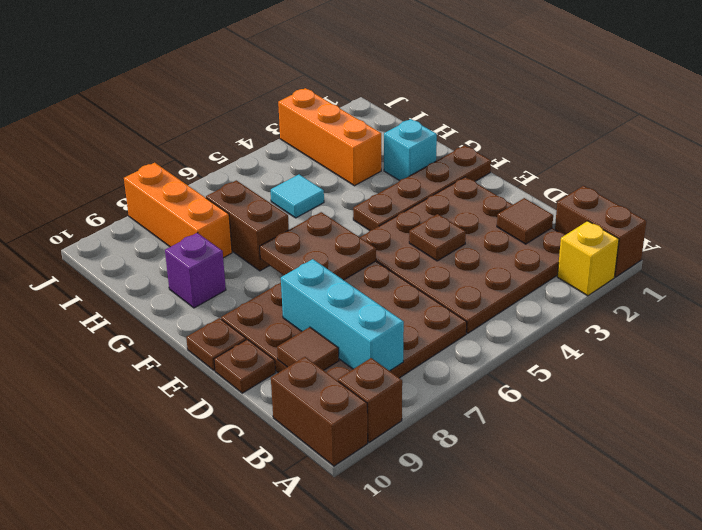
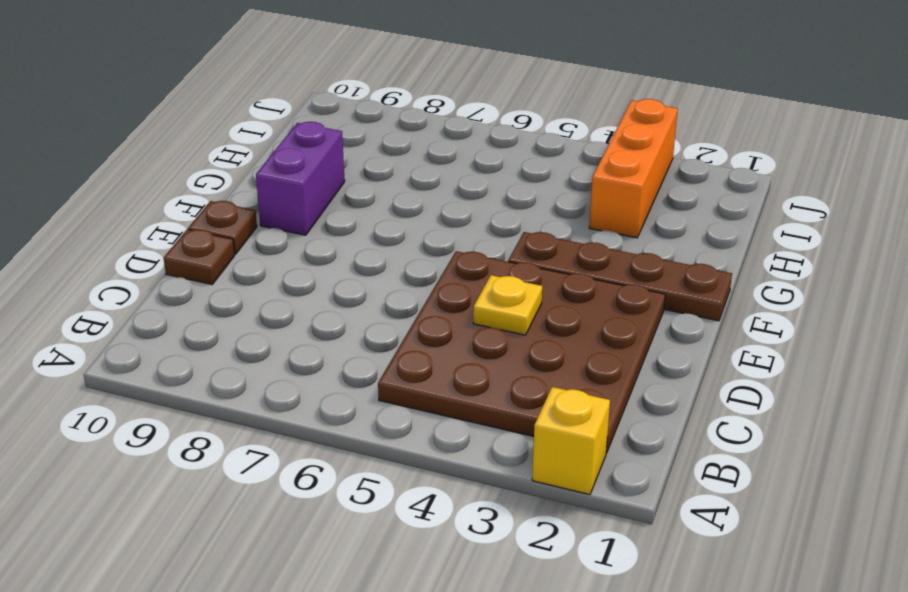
yellow 1x1 plate [473,275,542,335] -> brown 1x1 plate [409,214,466,261]
purple 1x2 brick [256,122,345,235] -> purple 1x1 brick [165,233,226,308]
none -> brown 1x2 brick [555,186,646,277]
none -> brown 1x1 brick [338,358,402,442]
none -> brown 1x2 brick [271,357,368,466]

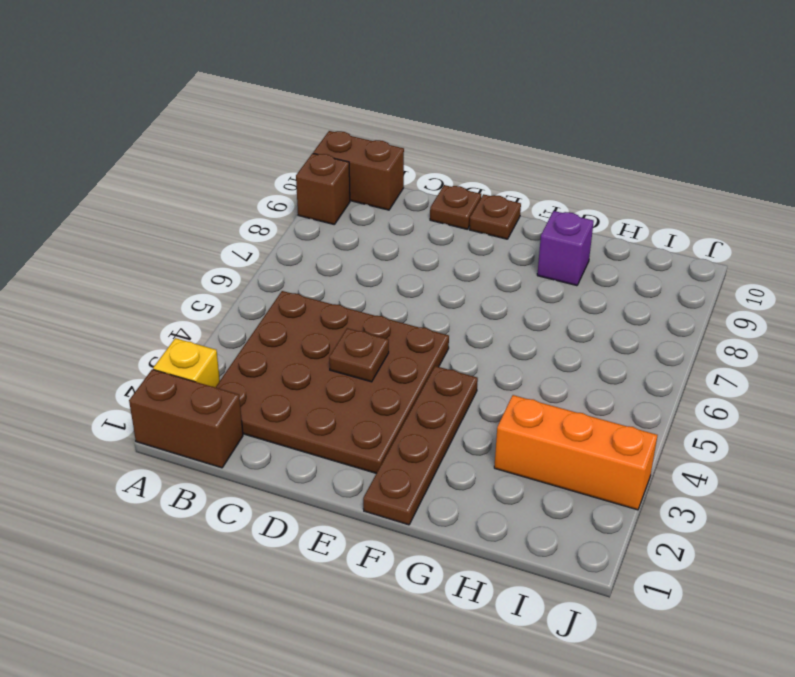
none -> brown 4x4 plate [221,261,467,381]
none -> cyan 1x1 brick [384,119,437,181]
none -> brown 1x2 brick [206,180,289,271]

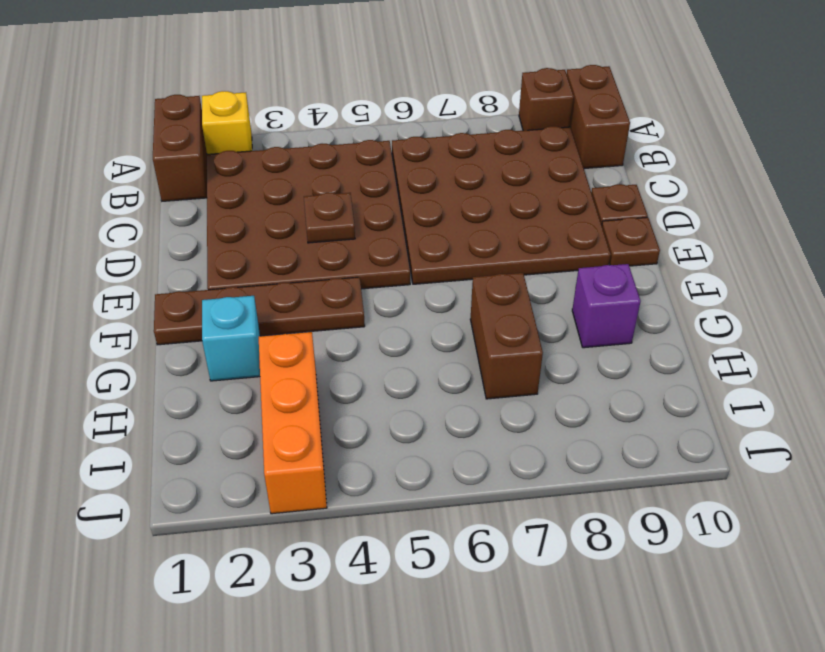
none -> cyan 1x1 tile [271,175,324,218]
none -> orange 1x3 brick [124,163,232,258]
none -> cyan 1x3 brick [281,259,404,371]

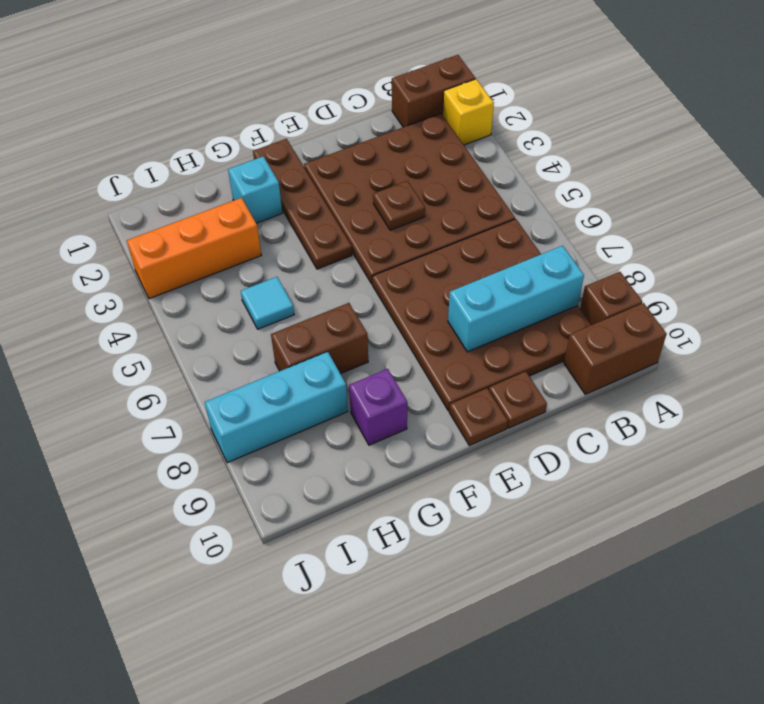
cyan 1x3 brick [205,352,348,463] -> orange 1x3 brick [124,163,232,258]
none -> brown 1x1 tile [497,198,553,244]
none -> brown 1x1 tile [277,327,339,370]
none -> brown 2x2 plate [260,212,376,280]

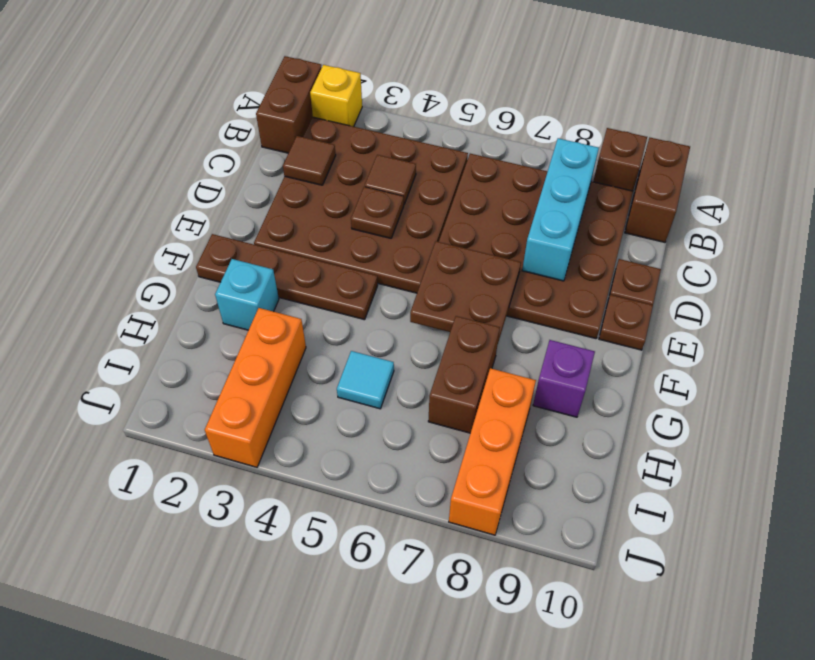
brown 1x1 tile [365,155,416,204] -> brown 1x1 tile moved to [277,327,339,370]

